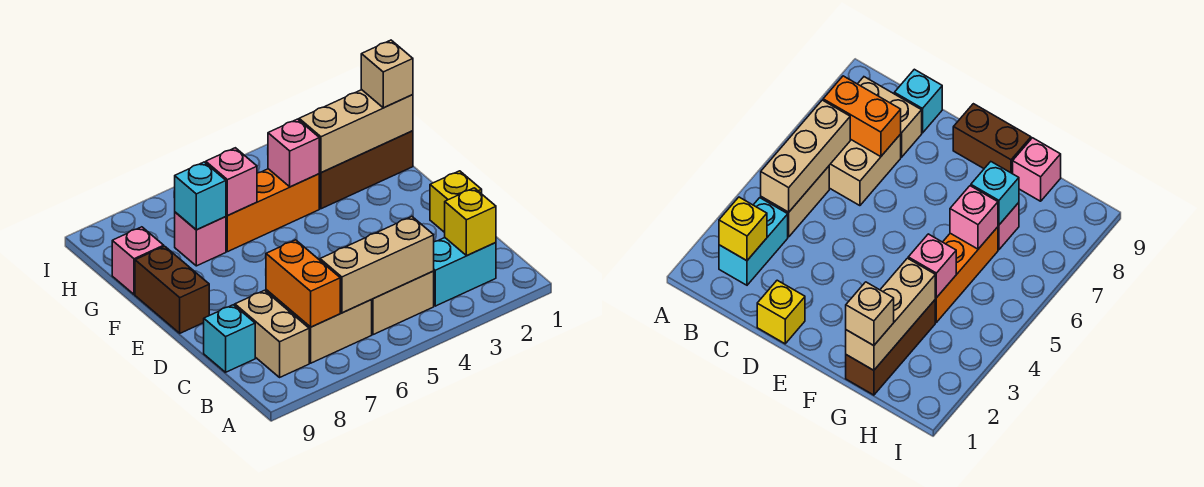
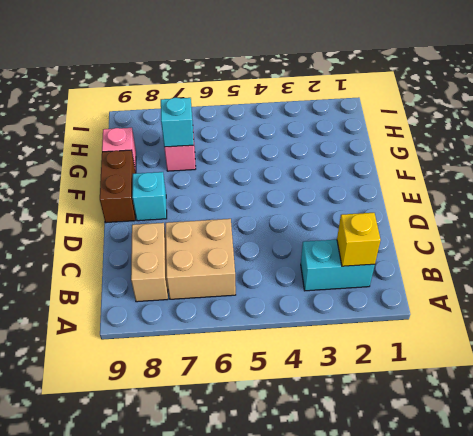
cyan 1x1 brick [132,172,167,221] -> cyan 1x1 brick moved to [204,305,255,372]
none -> tan 1x2 brick [372,271,434,335]
none -> yellow 1x1 brick [430,171,482,232]
none -> brown 1x3 brick [319,131,413,209]

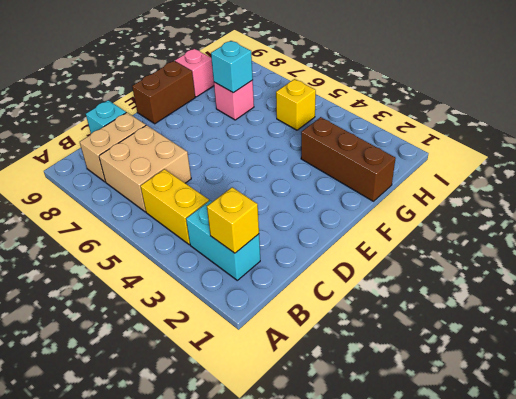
yellow 1x2 brick [141,169,209,245] -> tan 1x2 brick [372,271,434,335]
yellow 1x1 brick [276,79,316,130] -> yellow 1x1 brick moved to [430,171,482,232]
none -> orange 1x3 brick [226,169,319,252]
none -> tan 1x3 brick [320,217,434,313]
none -> orange 1x2 brick [266,240,340,327]

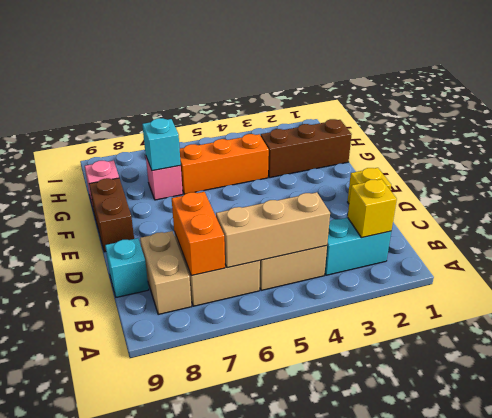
none -> tan 1x3 brick [299,90,413,172]
none -> pink 1x1 brick [268,119,319,187]
none -> pink 1x1 brick [206,148,257,216]

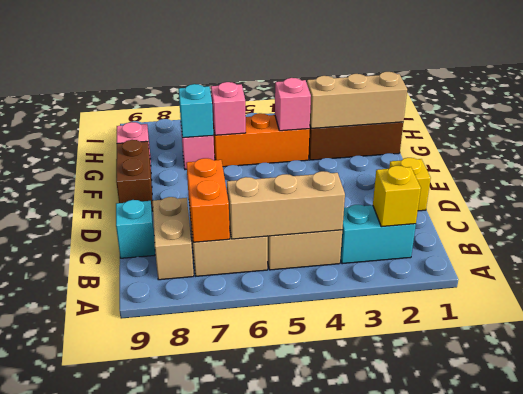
none -> tan 1x1 brick [361,40,413,108]

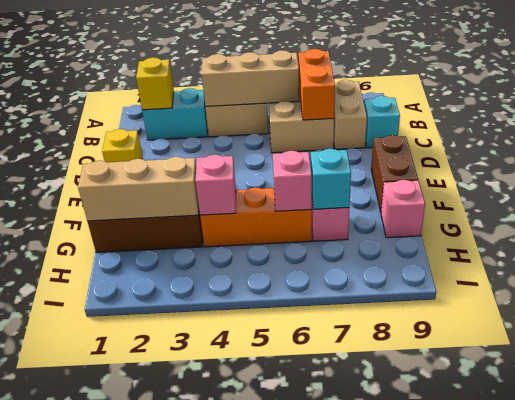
none -> tan 1x1 brick [361,40,413,108]

